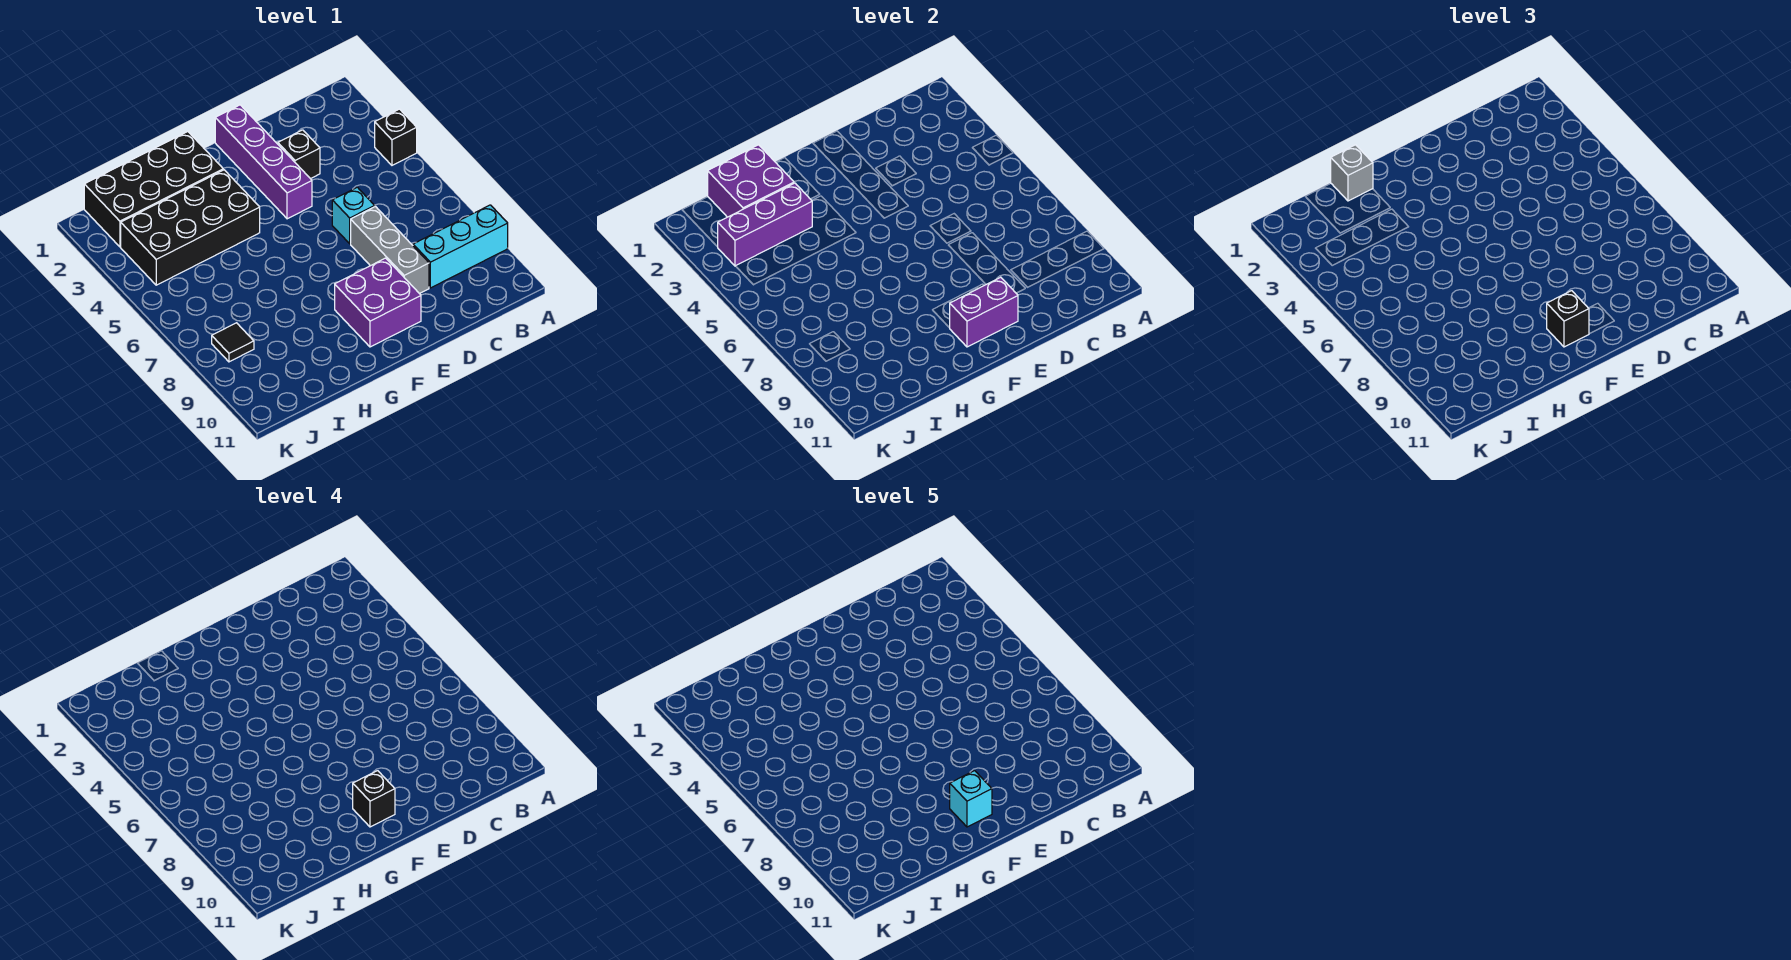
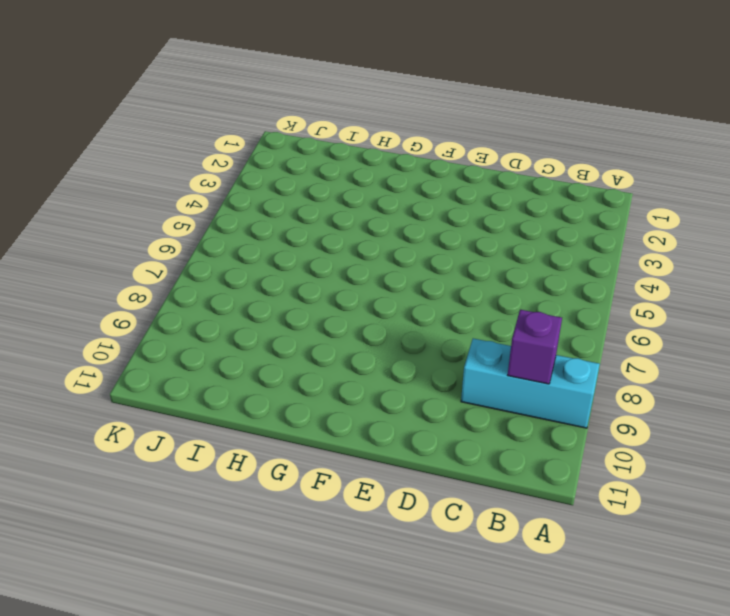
purple 1x1 brick [508,310,562,384] -> none
none -> black 1x1 brick [375,109,417,165]
none -> black 1x1 brick [278,130,320,179]
none -> cyan 1x1 brick [332,187,375,244]

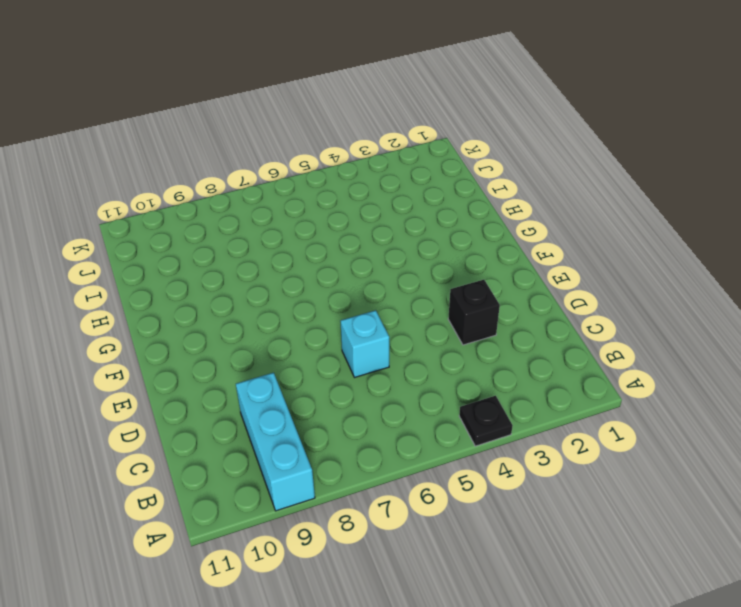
black 1x1 plate [459,396,513,446] -> black 1x1 brick [375,109,417,165]
none -> grey 1x3 brick [351,207,429,294]
none -> purple 1x4 brick [215,105,312,219]
none -> purple 2x2 brick [335,258,421,347]

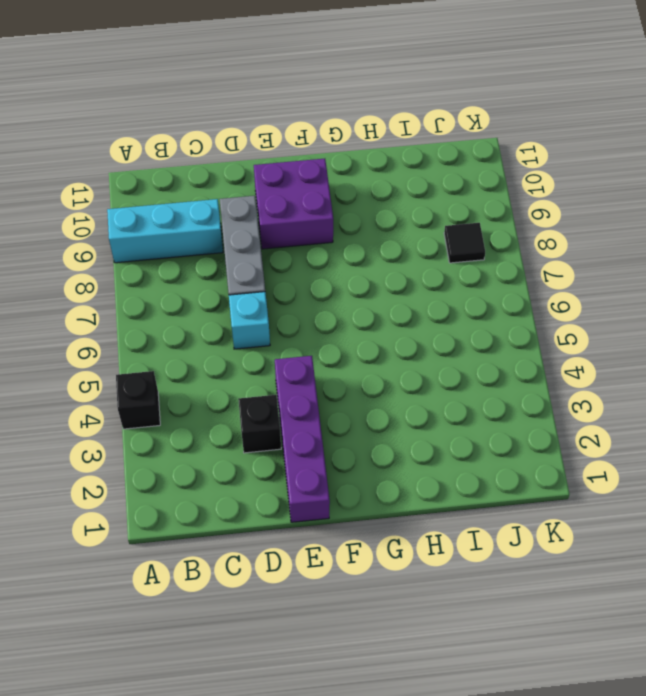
none -> black 2x4 brick [84,132,223,247]
none -> black 2x4 brick [121,170,260,285]
none -> purple 1x2 brick [950,277,1018,347]

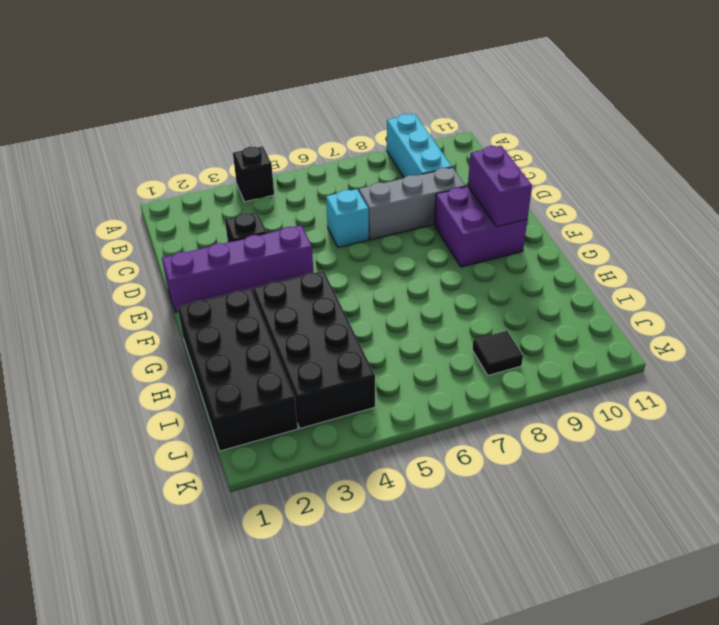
none -> purple 2x2 brick [708,145,794,217]
none -> purple 1x3 brick [718,183,812,266]
none -> black 1x1 brick [1547,291,1589,347]

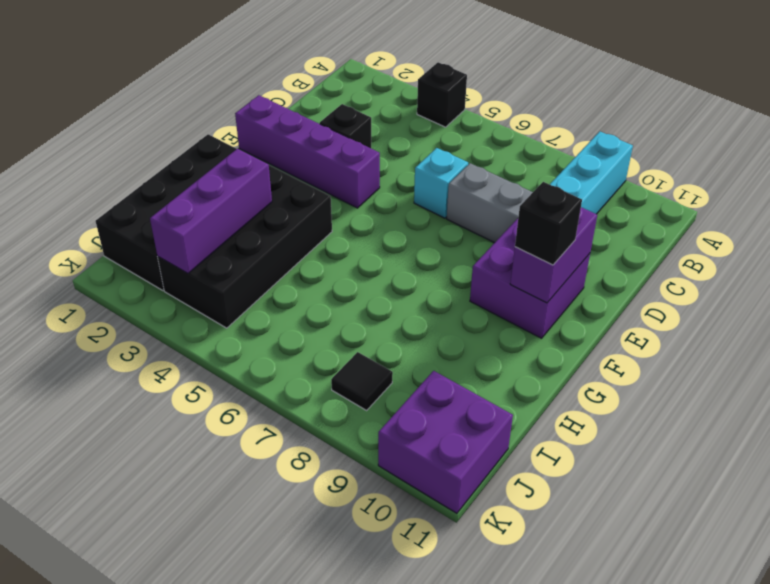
purple 2x2 brick [378,371,513,513] -> purple 2x2 brick moved to [708,145,794,217]
none -> grey 1x1 brick [1331,145,1373,201]
none -> black 1x1 brick [353,771,395,827]
none -> cyan 1x1 brick [950,771,992,827]

